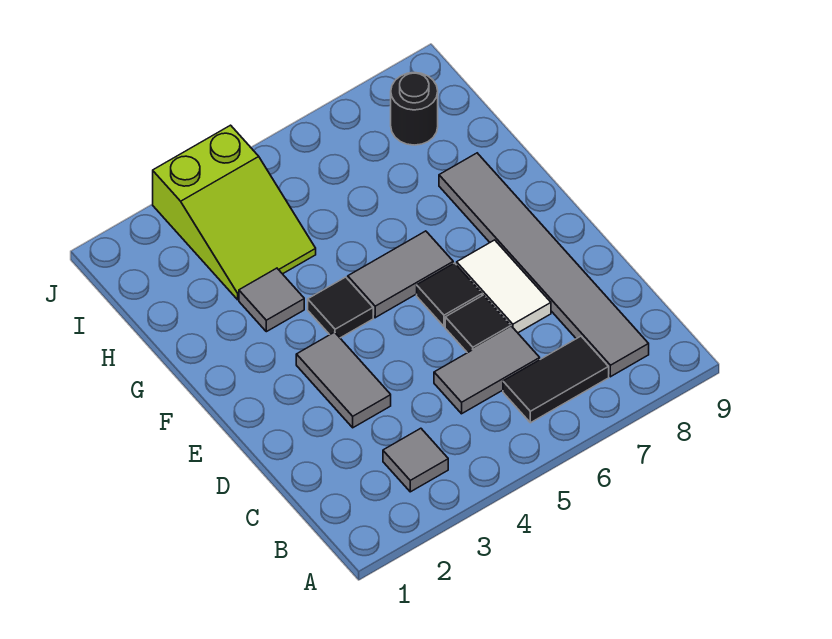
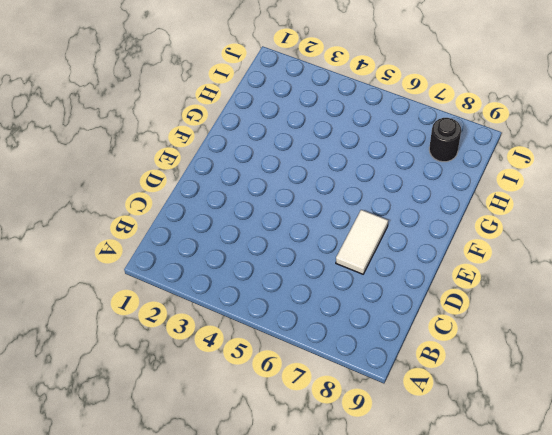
none -> grey 1x1 tile [383,428,448,492]
none -> black 1x2 tile [503,336,609,423]
none -> grey 1x6 tile [439,153,649,377]

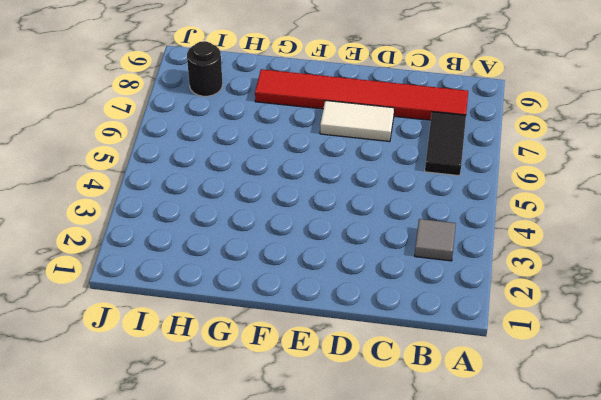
red 1x6 tile [255,69,468,120] -> grey 1x6 tile [439,153,649,377]
none -> grey 1x2 tile [434,327,540,414]
none -> grey 1x2 tile [296,332,391,428]
none -> black 1x1 tile [445,295,511,353]

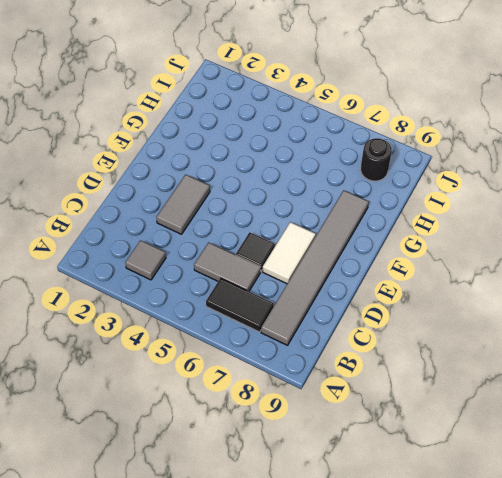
none -> black 1x1 tile [417,263,482,327]
none -> black 1x1 tile [308,277,373,338]
none -> grey 1x2 tile [348,231,453,318]

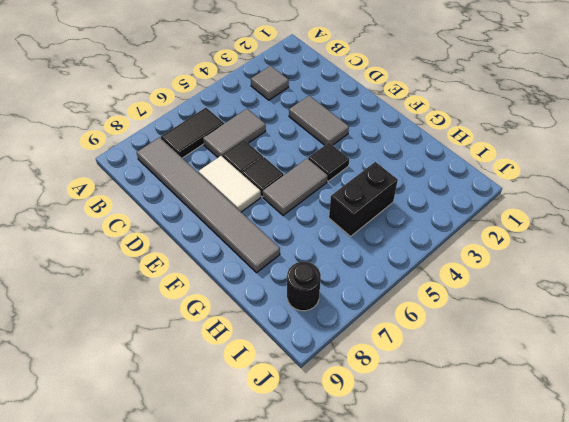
black 1x2 brick [329,162,398,236] -> lime 2x3 slope [153,125,316,300]
none -> grey 1x1 tile [239,268,304,332]

